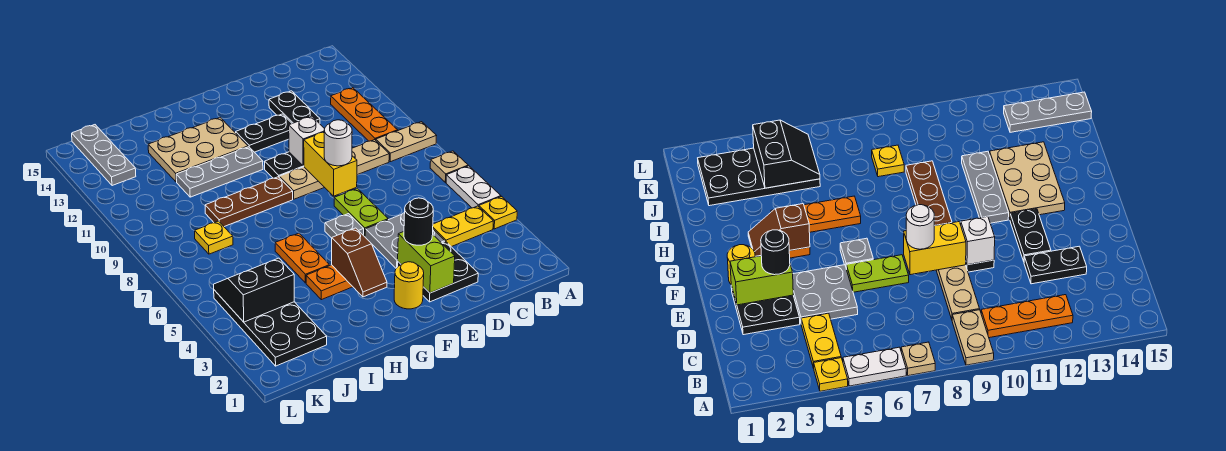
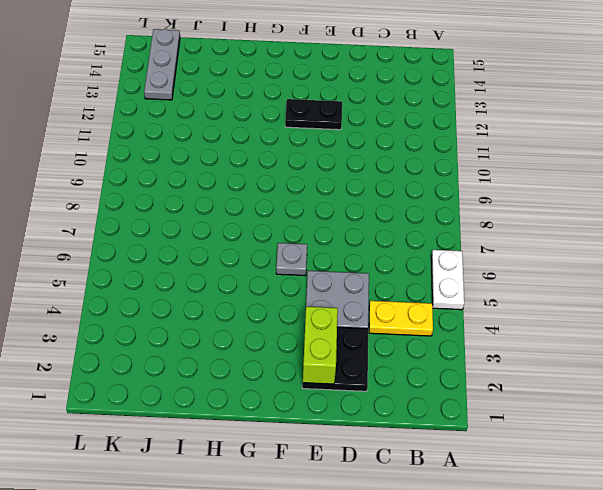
none -> yellow 1x1 plate [479,197,517,229]
none -> tan 1x1 plate [430,151,468,183]
none -> tan 1x2 plate [376,122,436,162]
none -> orange 1x3 plate [331,88,398,141]

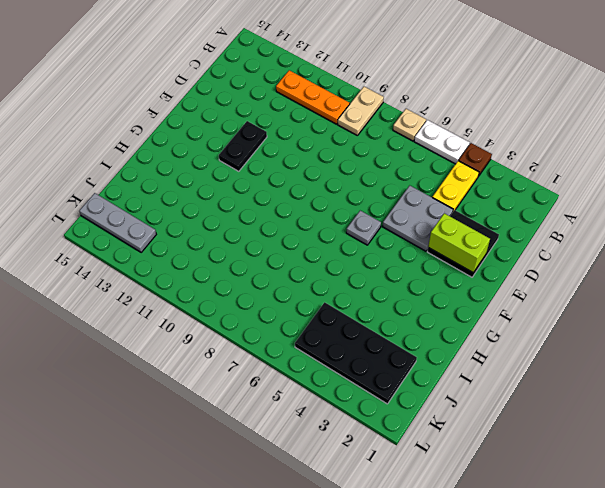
brown 1x1 plate [459,143,492,175] -> yellow 1x1 plate [479,197,517,229]
none -> tan 1x4 plate [279,140,389,199]
none -> black 1x2 plate [269,91,320,124]
none -> lime 1x2 plate [334,188,388,237]
none -> black 1x2 plate [265,152,304,178]

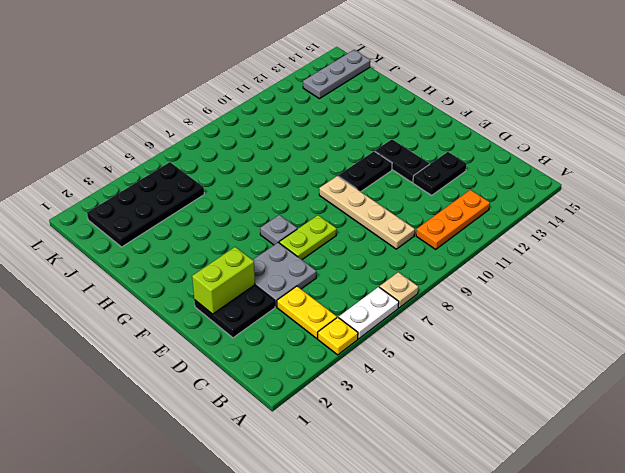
black 1x2 plate [338,151,392,192] -> black 1x2 plate turned to [265,152,304,178]
none -> tan 1x2 plate [376,122,436,162]
none -> yellow 1x1 round brick [394,262,424,309]
none -> orange 1x2 plate [306,265,353,300]
none -> brown 1x3 plate [205,177,293,227]

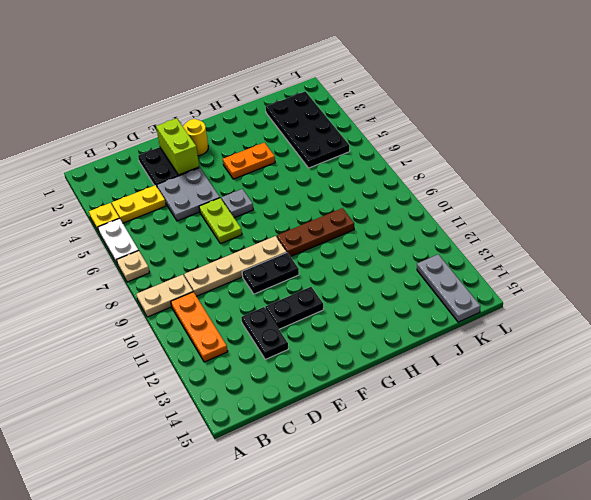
none -> grey 1x3 plate [176,147,263,197]
none -> tan 2x3 plate [148,118,248,182]
none -> orange 1x2 plate [275,233,330,283]
none -> yellow 1x1 plate [195,221,233,254]

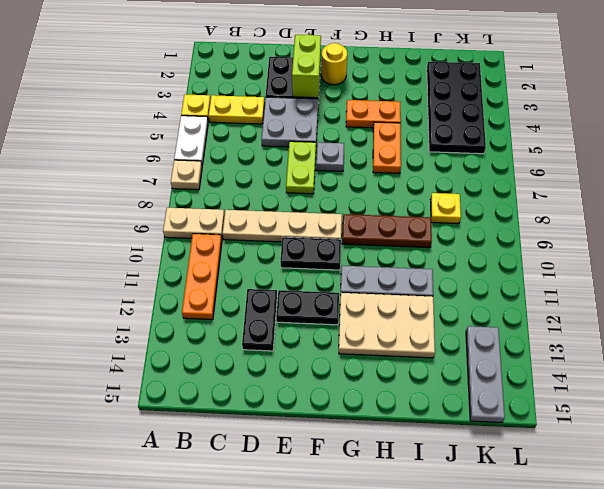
none -> yellow 1x2 brick [304,132,357,196]
none -> white 1x1 brick [289,116,324,166]
none -> brown 1x2 slope [332,228,387,297]
none -> black 2x2 slope [214,258,294,322]

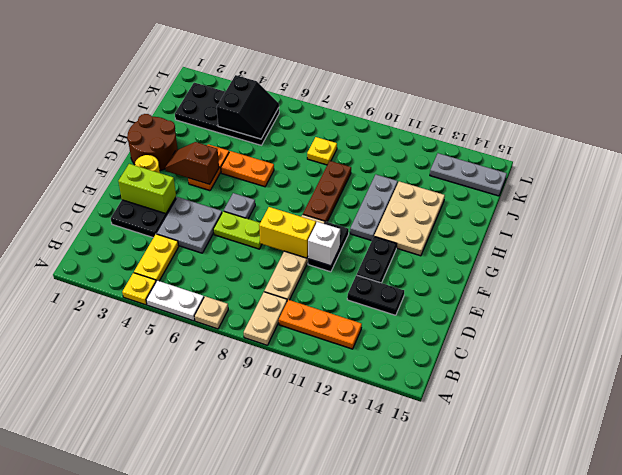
brown 2x2 round brick [127,114,178,171] -> none
none -> black 1x1 round brick [404,198,433,245]
none -> white 1x1 round brick [324,120,352,166]

